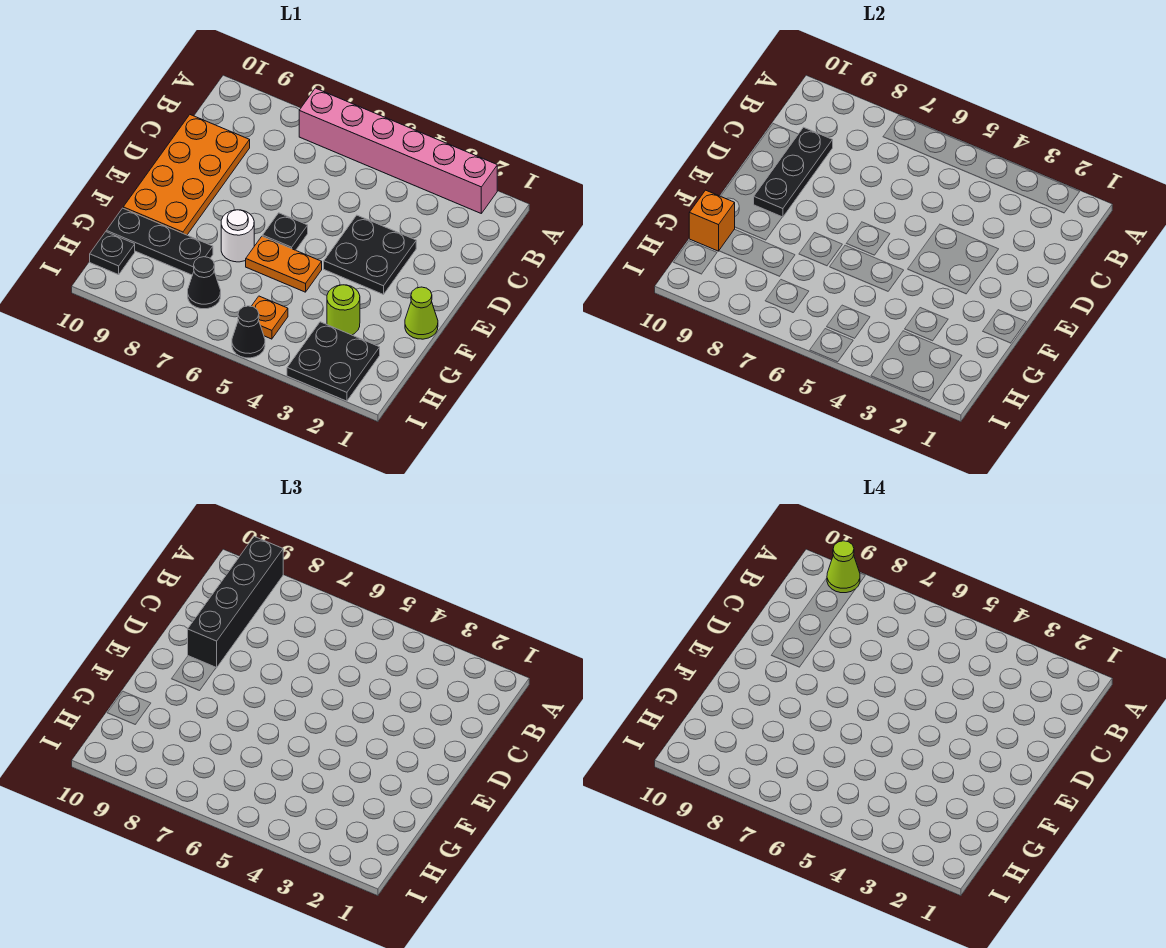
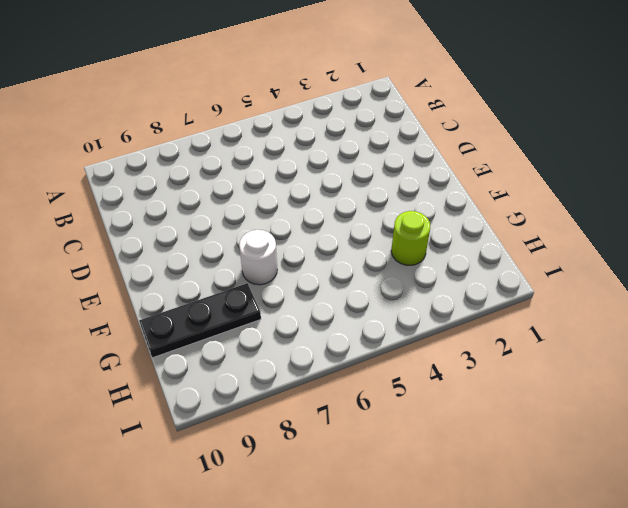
none -> pink 1x6 brick [299,88,497,213]
none -> orange 2x4 plate [123,115,250,235]
none -> black 2x2 plate [324,215,416,294]

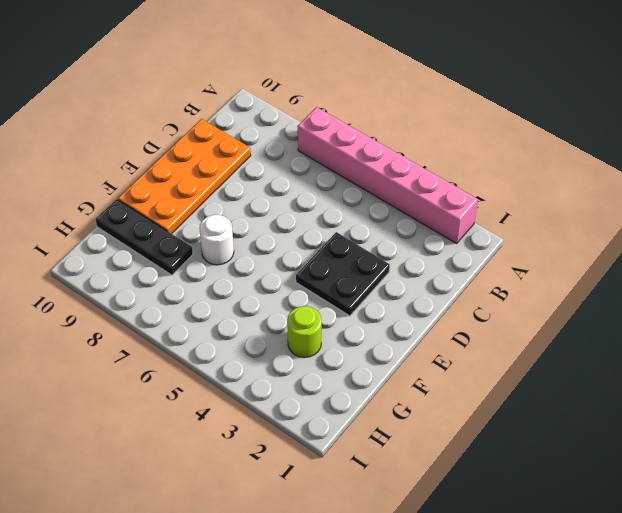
none -> black 1x1 plate [263,213,308,250]
none -> lime 1x1 cone [405,287,438,339]
none -> orange 1x2 plate [246,236,322,292]

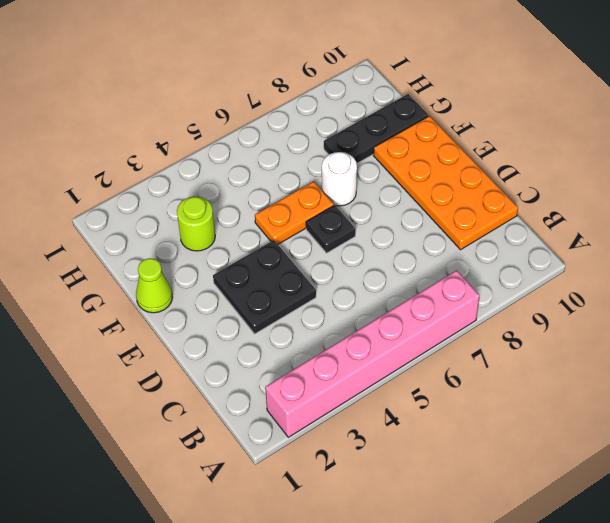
none -> black 2x2 plate [287,322,380,401]
none -> orange 1x1 plate [251,296,288,339]
none -> black 1x1 cone [188,257,221,309]

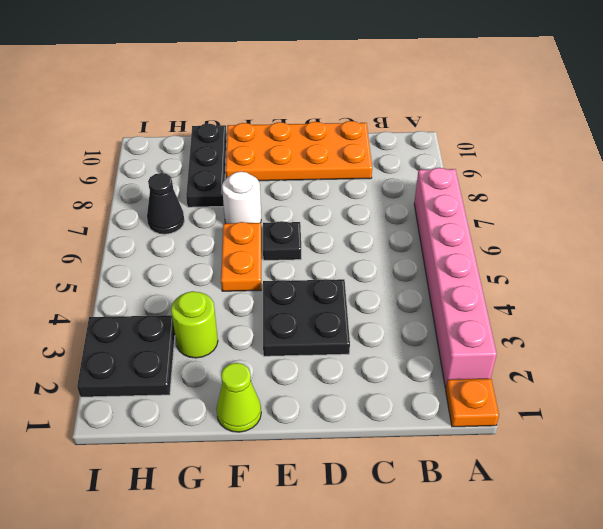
orange 1x1 plate [446,379,499,427] -> orange 1x1 plate moved to [251,296,288,339]
none -> black 1x1 plate [90,232,135,275]
none -> black 1x1 cone [232,306,265,358]
none -> black 1x3 plate [754,127,833,217]

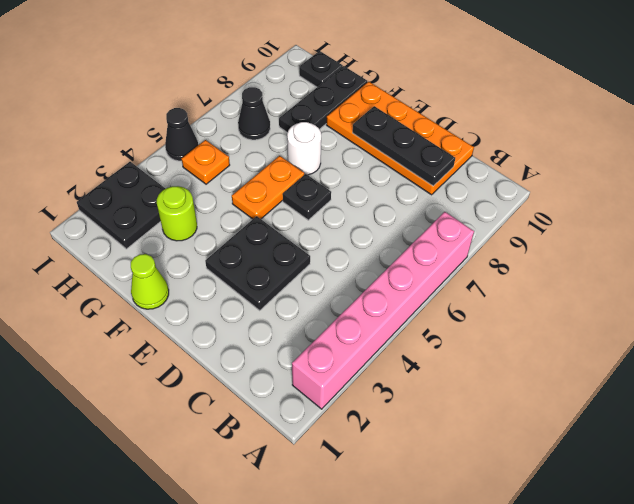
none -> orange 1x1 brick [689,190,735,251]
none -> black 1x4 brick [188,537,283,668]
none -> lime 1x1 cone [827,541,860,593]

